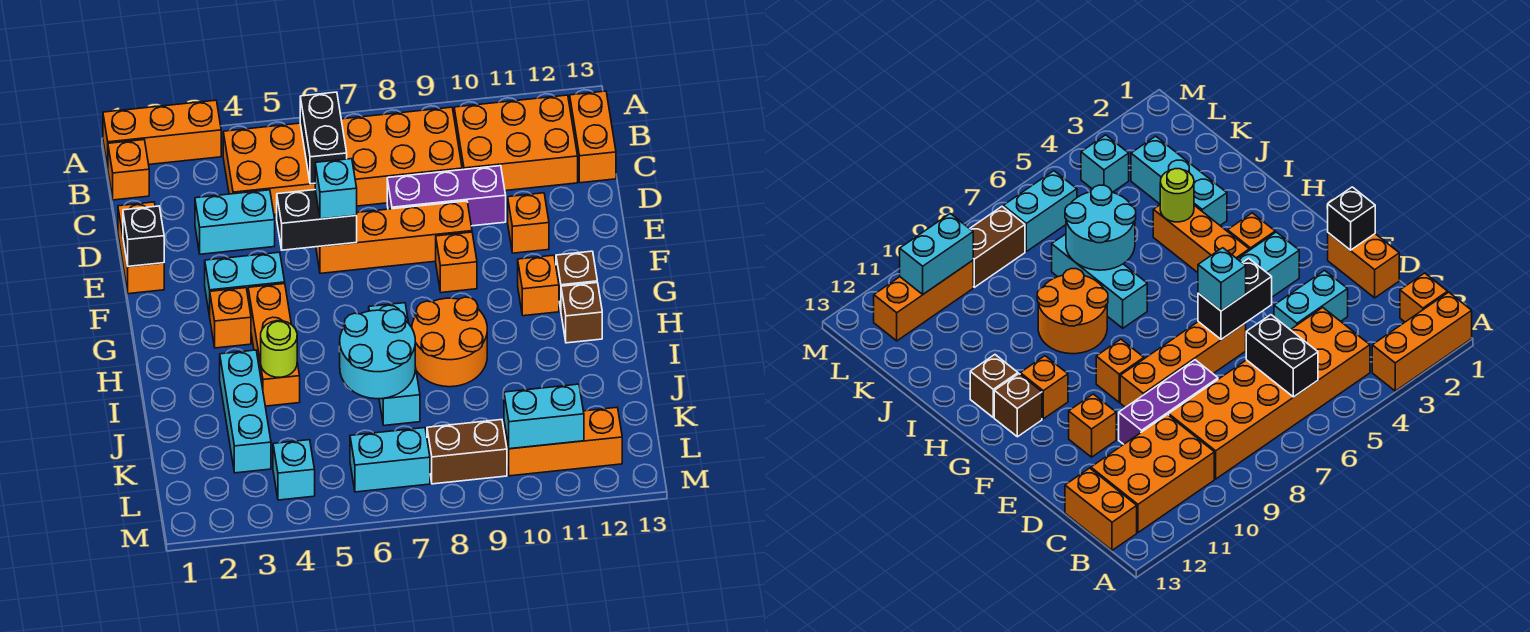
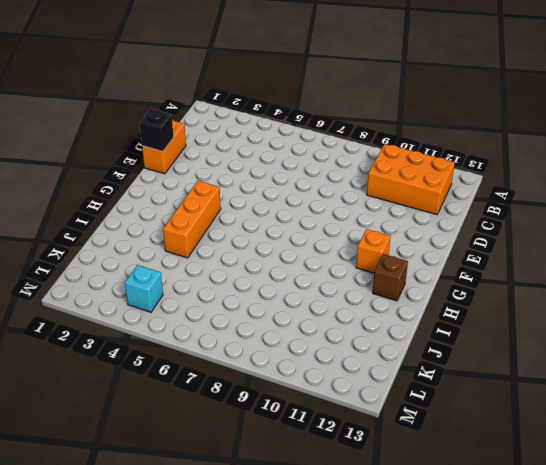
none -> orange 1x3 brick [103,100,221,167]
none -> orange 1x1 brick [108,140,149,200]
none -> orange 2x6 brick [223,107,462,215]
none -> orange 1x2 brick [570,91,616,183]

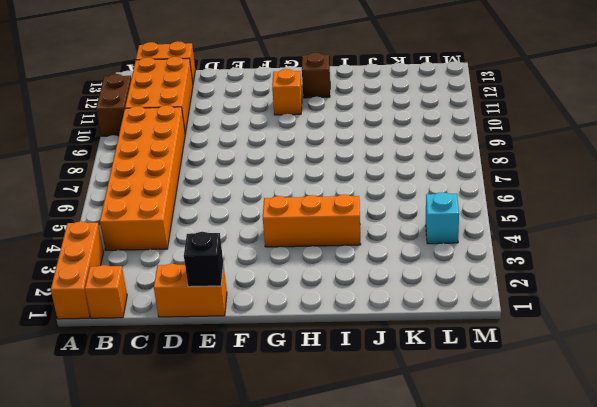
brown 1x2 brick [96,74,131,136] -> brown 1x2 brick moved to [427,420,507,484]
none -> cyan 1x2 brick [195,190,275,254]
none -> purple 1x3 brick [387,166,506,226]
none -> orange 1x4 brick [316,201,472,273]
none -> orange 1x1 brick [508,193,549,253]

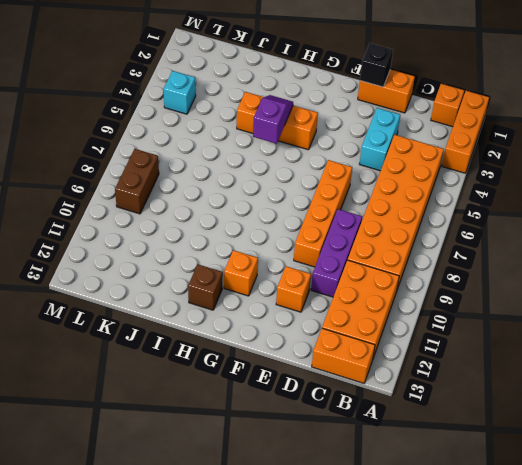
purple 1x2 slope [253,95,293,144] -> none
none -> cyan 1x2 brick [205,252,285,316]
none -> orange 1x1 brick [436,232,477,293]
none -> orange 1x1 brick [210,288,251,348]
none -> brown 1x1 brick [556,251,597,310]

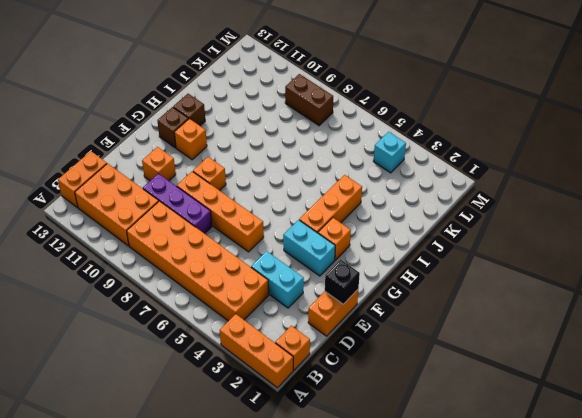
none -> cyan 1x3 brick [369,303,420,426]
none -> orange 2x2 round brick [412,297,487,387]
none -> cyan 1x3 brick [220,350,271,473]
none -> cyan 1x2 brick [350,428,430,492]

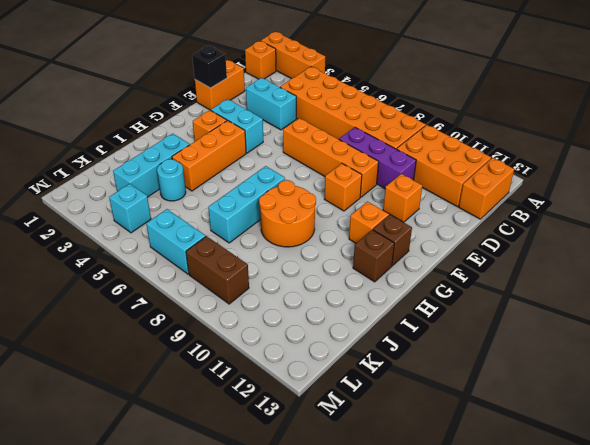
cyan 1x1 round brick [157,159,186,201] -> none
none -> orange 1x3 brick [504,407,622,476]
none -> black 1x2 brick [300,92,347,184]
none -> black 1x2 brick [277,190,357,250]
none -> lime 1x1 round brick [261,321,297,377]

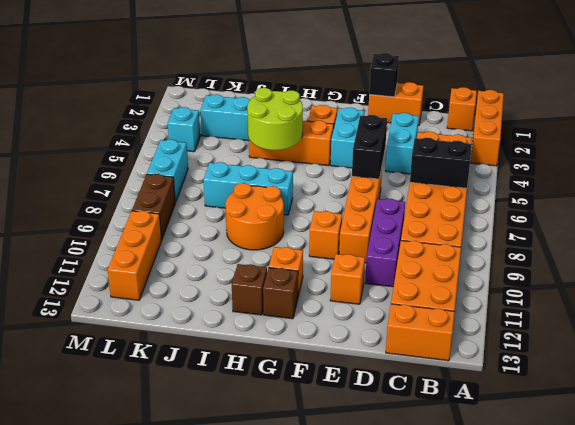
lime 2x2 round brick [247,88,303,150] -> lime 1x1 round brick [261,321,297,377]
none -> cyan 2x2 round brick [339,309,415,399]
none -> cyan 1x2 brick [504,384,584,449]
none -> cyan 1x1 brick [315,159,357,219]

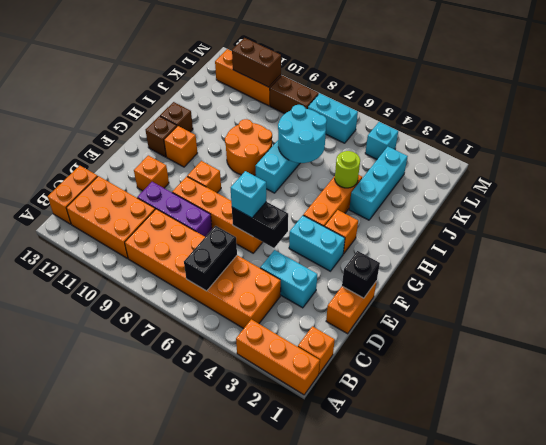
brown 1x2 brick [232,38,281,87] -> cyan 1x2 brick [504,384,584,449]

